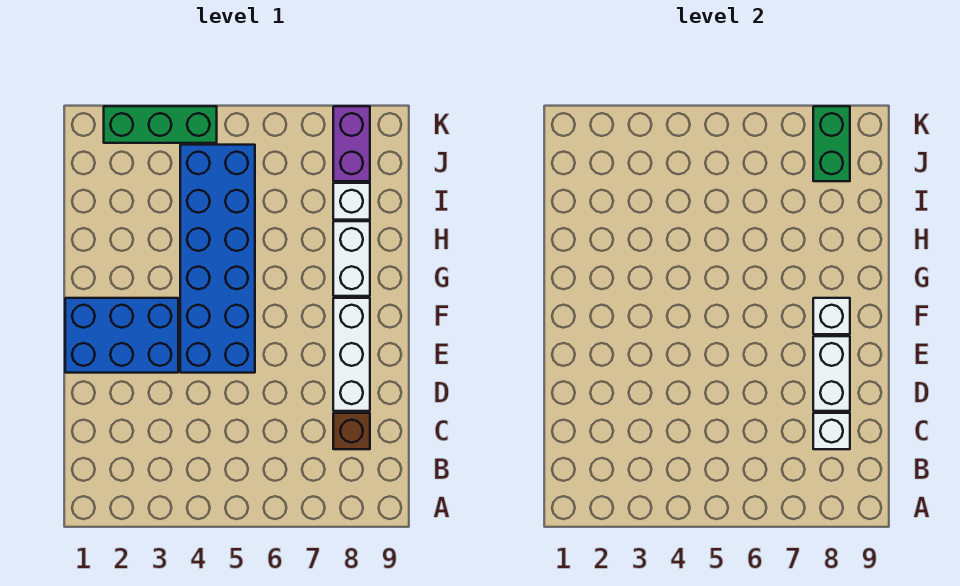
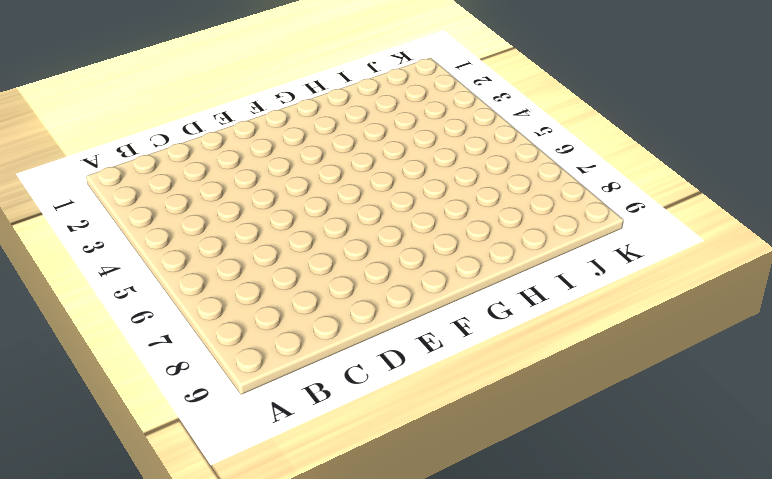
none -> brown 1x1 brick [333,413,370,449]
none -> white 1x3 brick [333,298,370,411]
none -> blue 2x3 brick [65,298,178,373]

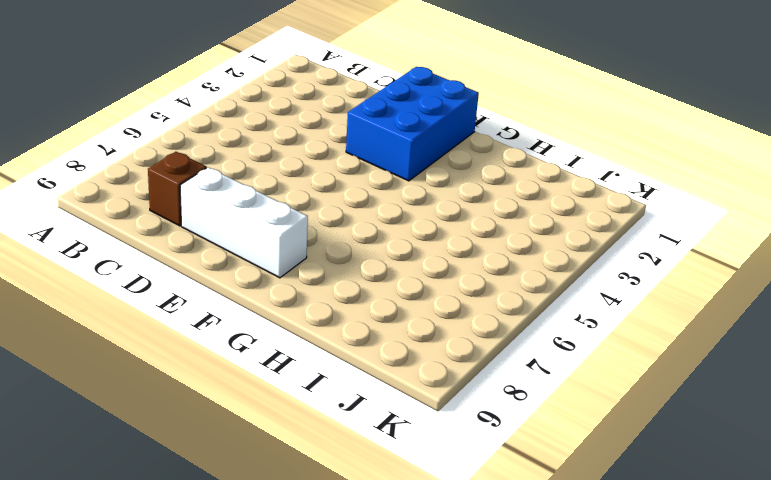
none -> blue 2x6 brick [180,145,255,373]
none -> white 1x2 brick [333,221,370,296]
none -> white 1x1 brick [333,183,370,220]

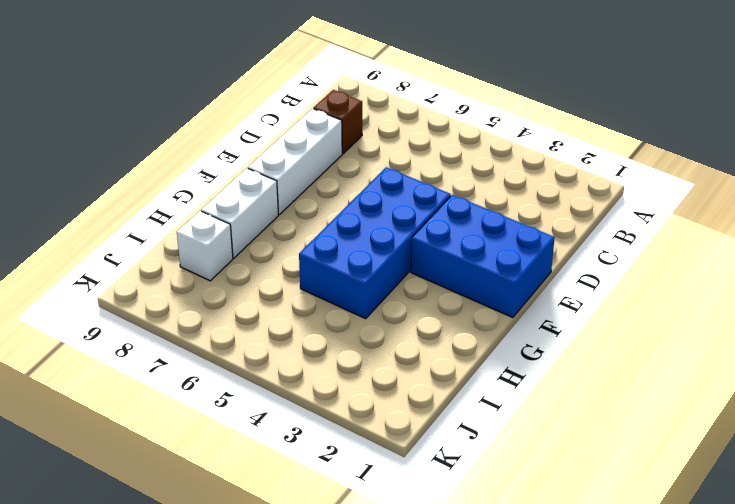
blue 2x4 brick [299,167,451,319] -> blue 2x6 brick [180,145,255,373]
none -> purple 1x2 brick [333,106,370,181]
none -> green 1x3 brick [104,106,217,143]
none -> white 1x1 brick [813,413,850,449]

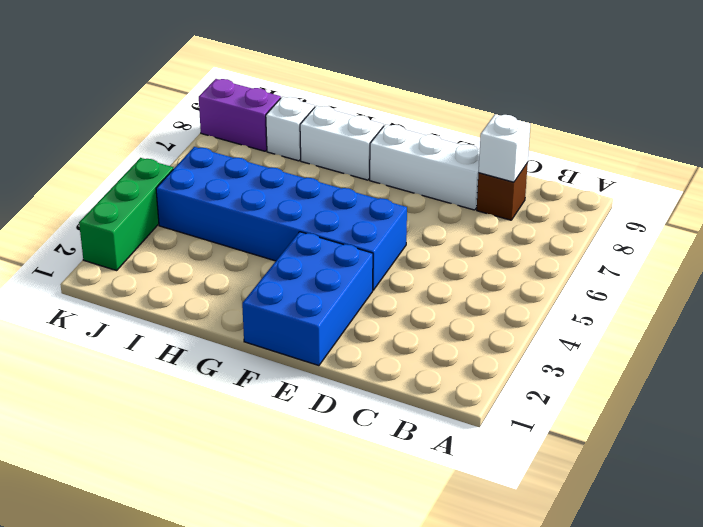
none -> white 1x2 brick [813,336,850,411]
none -> white 1x1 brick [813,298,850,334]
none -> green 1x2 brick [813,106,850,181]

